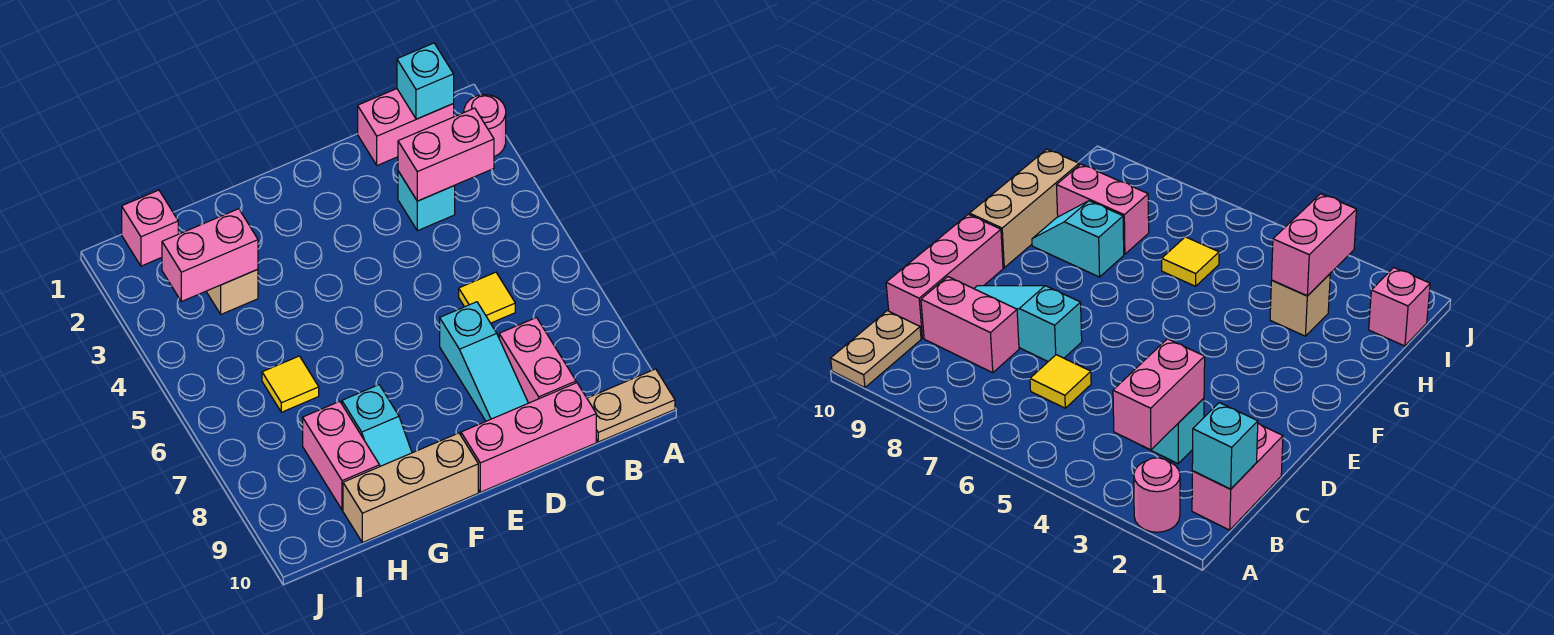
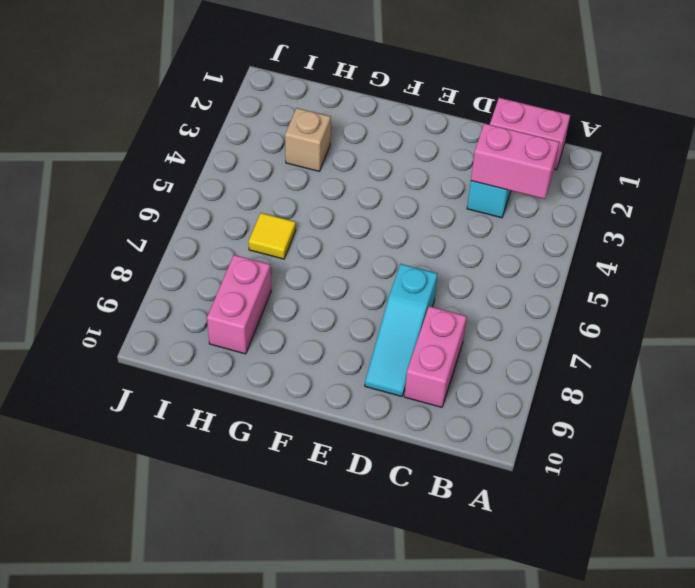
none -> pink 1x1 round brick [464,95,506,157]
none -> tan 1x2 plate [587,369,675,442]
none -> yellow 1x1 tile [459,272,515,323]

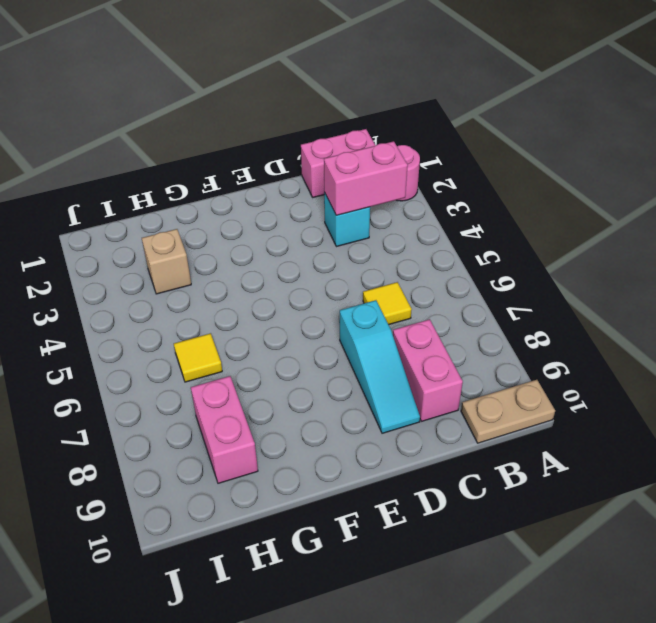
none -> pink 1x3 brick [461,383,596,492]
none -> tan 1x3 brick [343,433,478,543]
none -> cyan 1x2 slope [342,385,412,466]

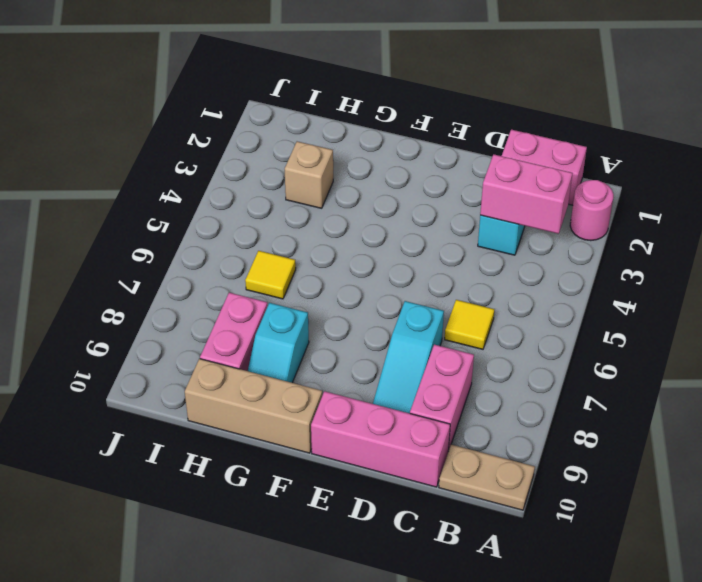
none -> pink 1x1 brick [122,190,178,266]
none -> cyan 1x1 brick [397,43,454,119]
none -> pink 1x2 brick [162,209,258,302]

